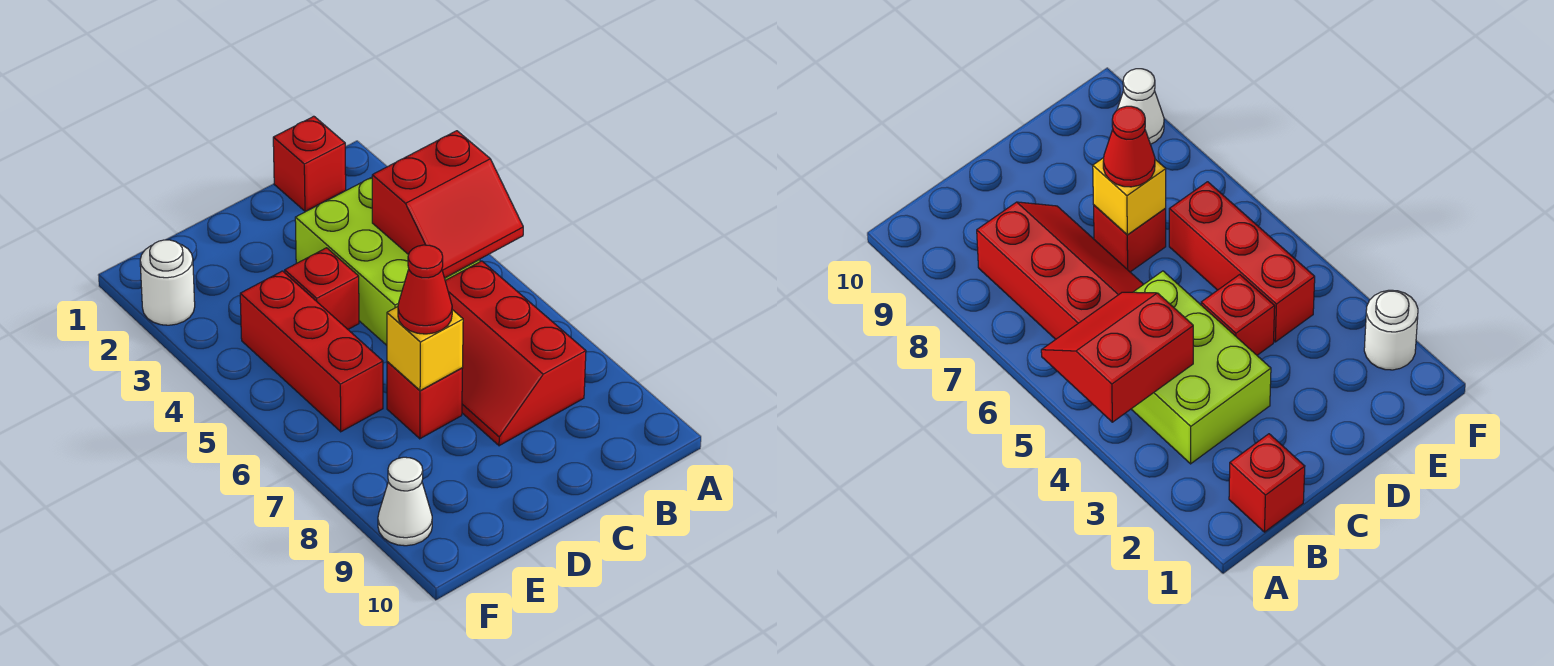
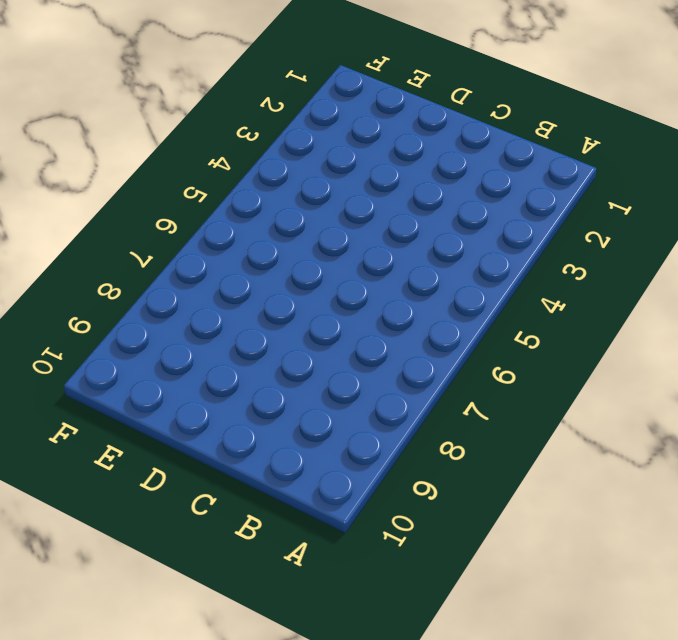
none -> red 1x1 brick [273,116,346,212]
none -> lime 2x3 brick [295,177,480,345]

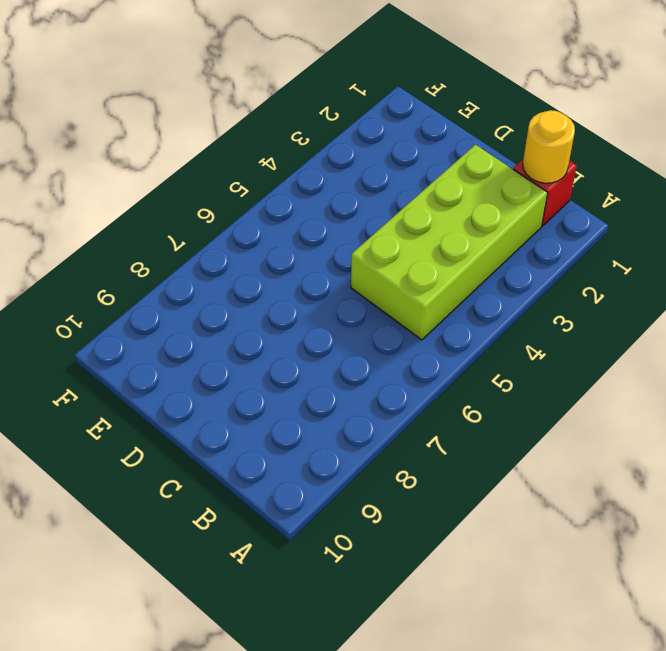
yellow 1x1 round brick [523,110,575,183] -> none
lime 2x4 brick [351,145,548,340] -> lime 2x3 brick [295,177,480,345]
none -> red 2x3 slope [445,261,586,446]
none -> red 1x1 brick [284,248,359,329]

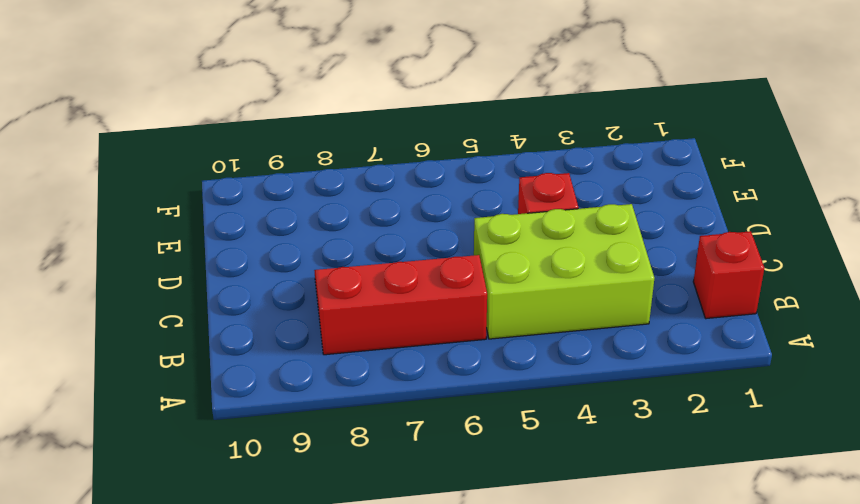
none -> red 1x1 brick [387,362,462,439]
none -> red 1x3 brick [240,271,383,432]

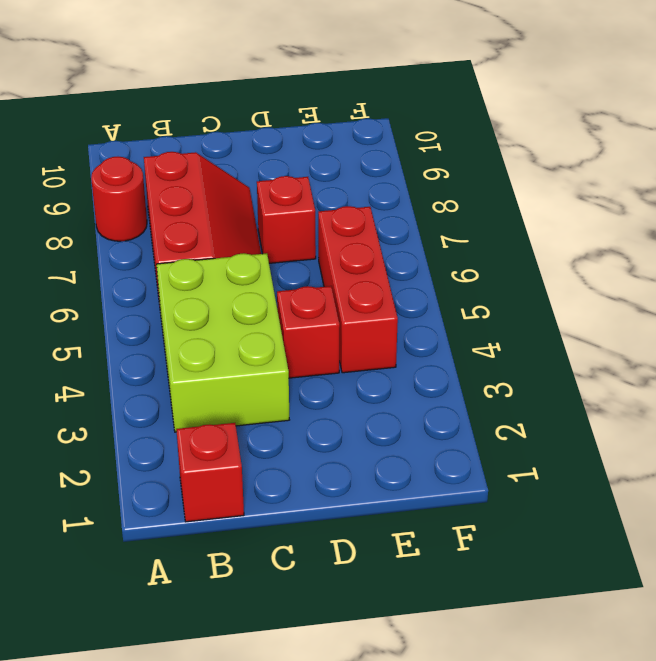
red 1x1 round brick [91,157,147,241] -> none
none -> white 1x1 round brick [140,240,195,325]
none -> white 1x1 cone [378,457,432,546]

